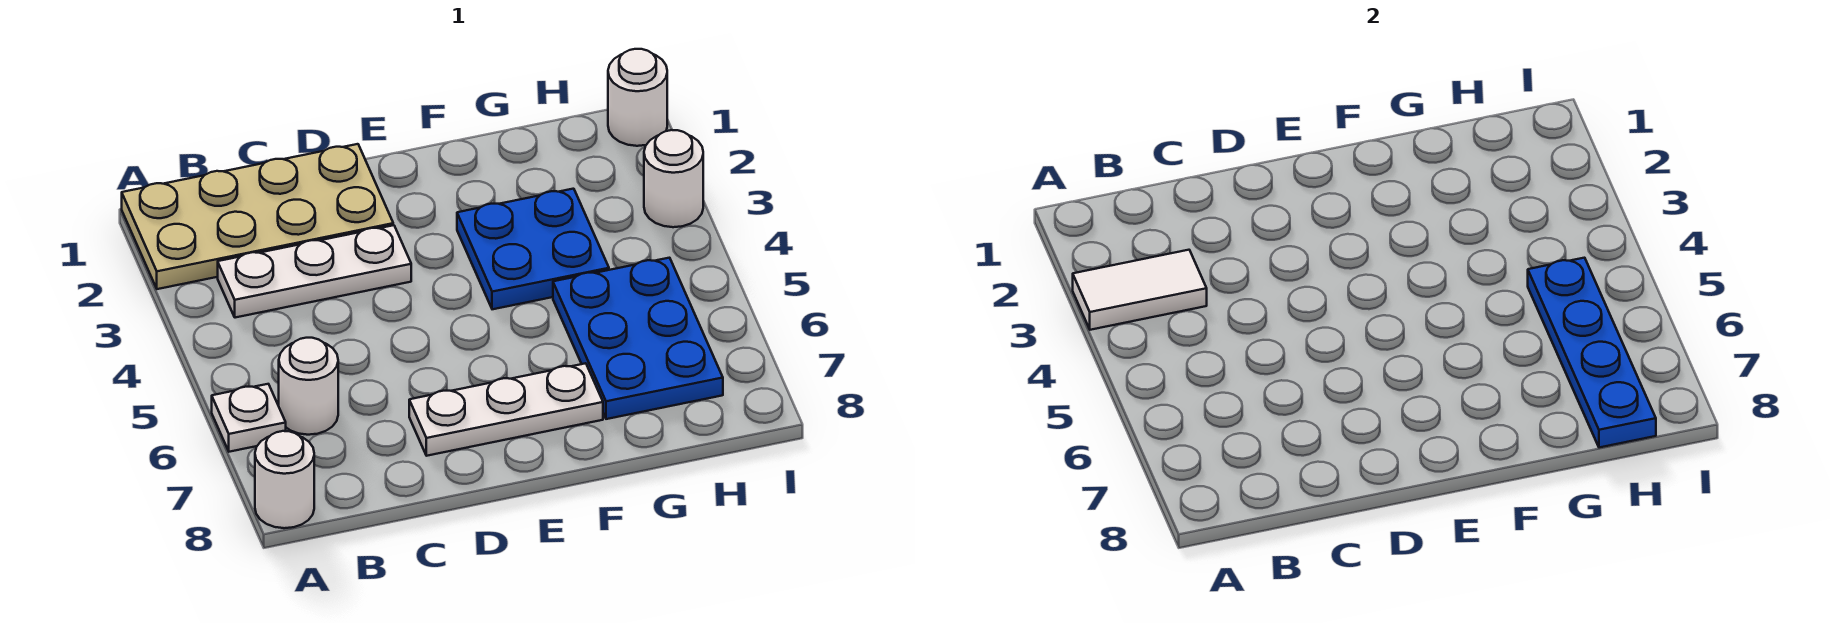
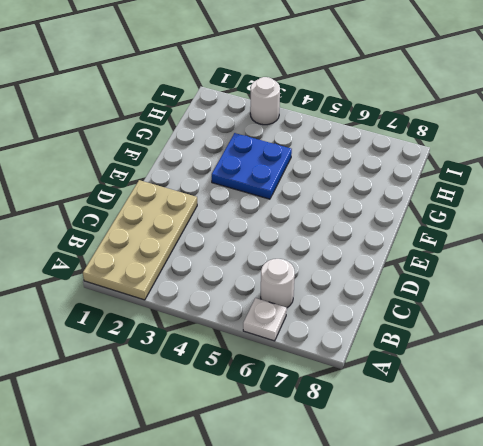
none -> white 1x1 round brick [255,431,314,528]
none -> white 1x3 plate [218,225,411,318]
none -> white 1x3 plate [409,363,603,456]

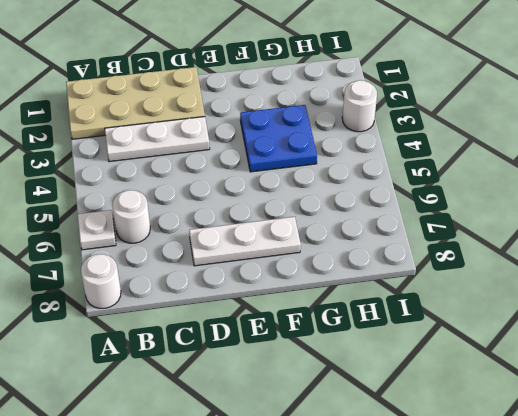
none -> blue 2x3 plate [553,258,723,419]
none -> white 1x1 round brick [608,49,667,146]
none -> white 1x2 tile [1073,250,1207,330]

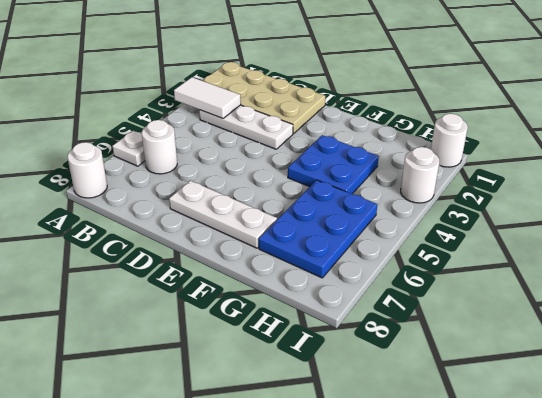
none -> blue 1x4 plate [1528,258,1656,448]

